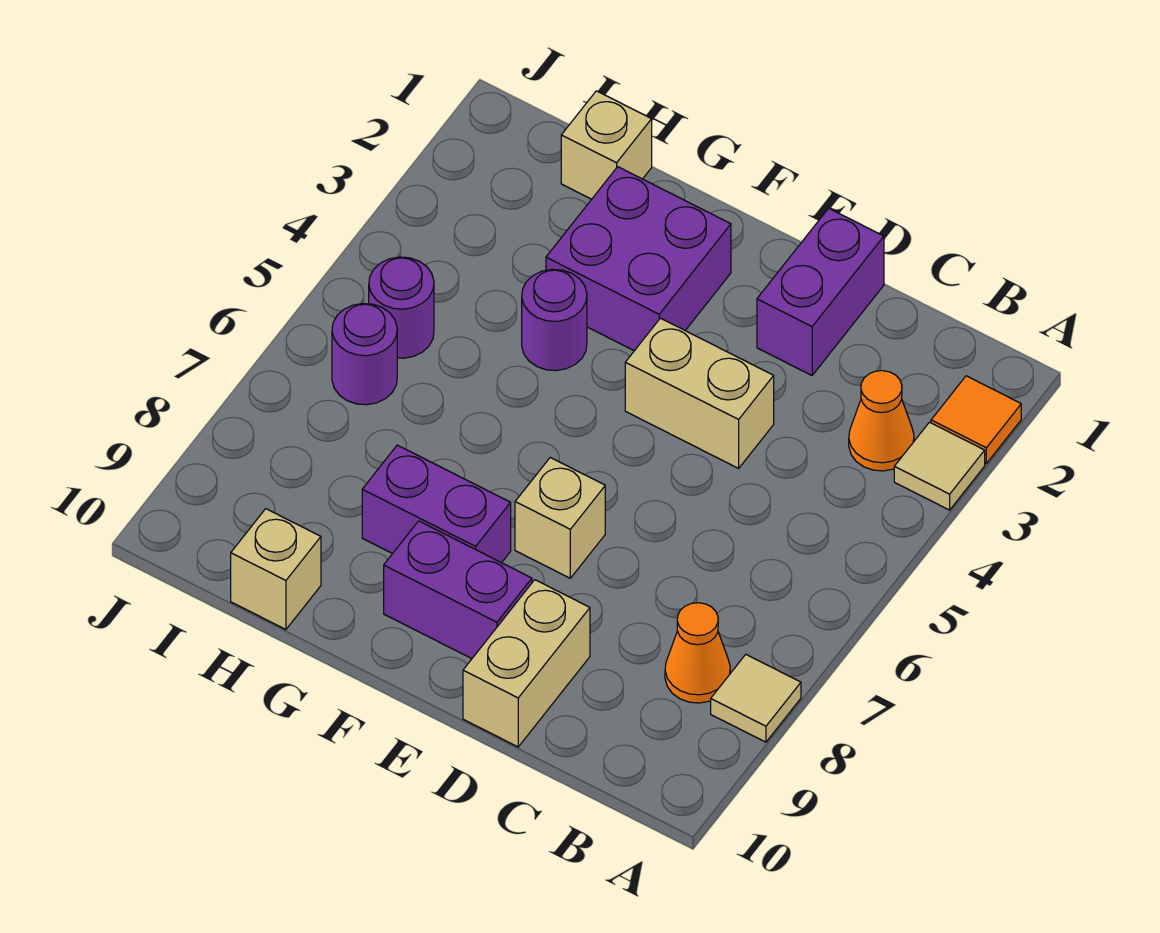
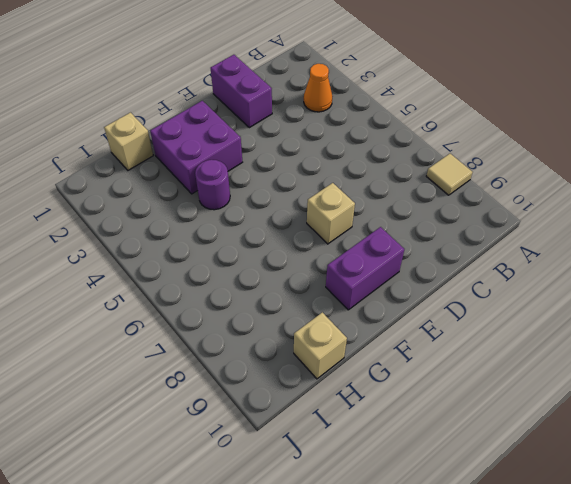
none -> orange 1x1 tile [931,376,1021,463]
none -> tan 1x1 tile [894,422,985,510]
none -> orange 1x1 cone [665,603,730,703]

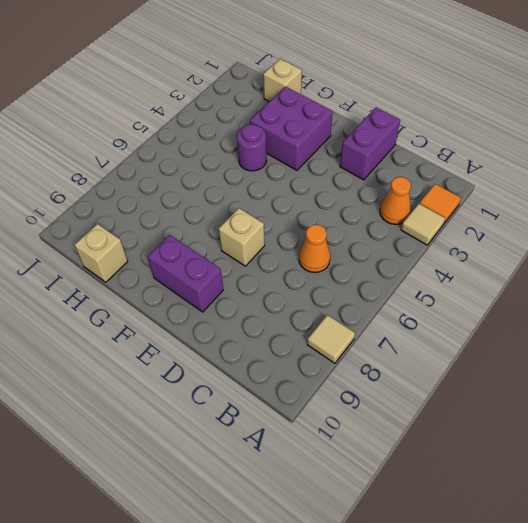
orange 1x1 cone [299,225,330,273] -> orange 1x1 cone moved to [665,603,730,703]
none -> tan 1x2 brick [625,318,774,468]
none -> tan 1x2 brick [463,580,590,747]
none -> purple 1x2 brick [362,445,511,563]

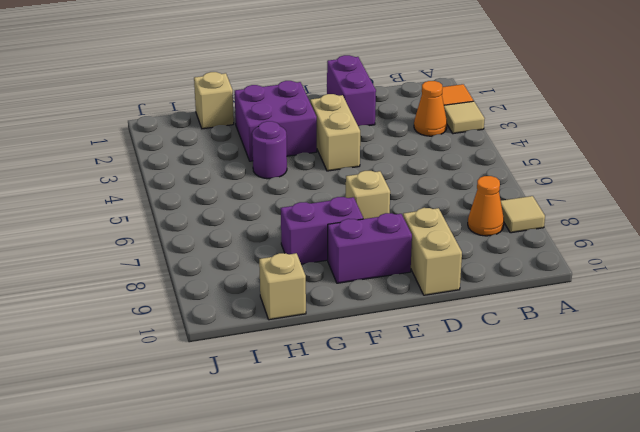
tan 1x2 brick [310,94,360,171] -> tan 1x2 brick turned to [625,318,774,468]
none -> purple 1x1 round brick [369,257,434,358]
none -> purple 1x1 round brick [332,303,397,405]

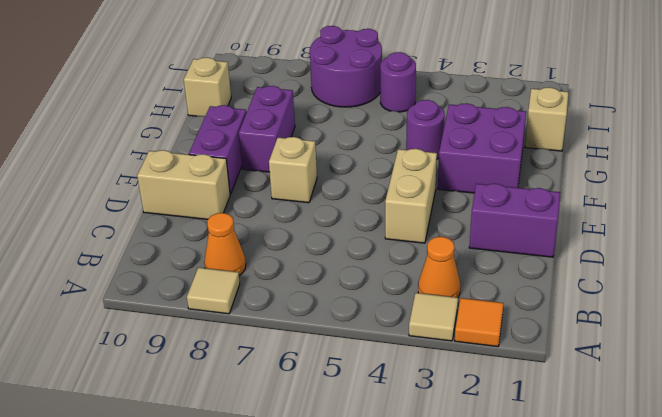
purple 2x2 round brick [310,26,382,107] -> purple 1x1 round brick [332,303,397,405]

